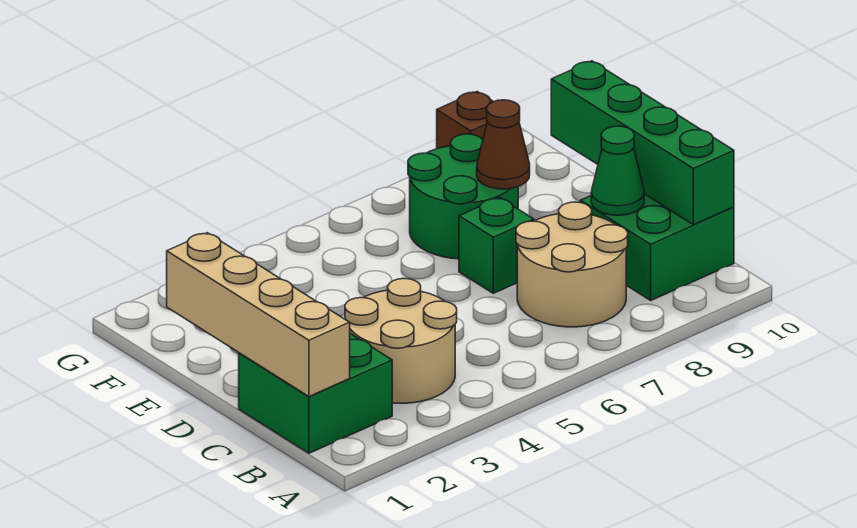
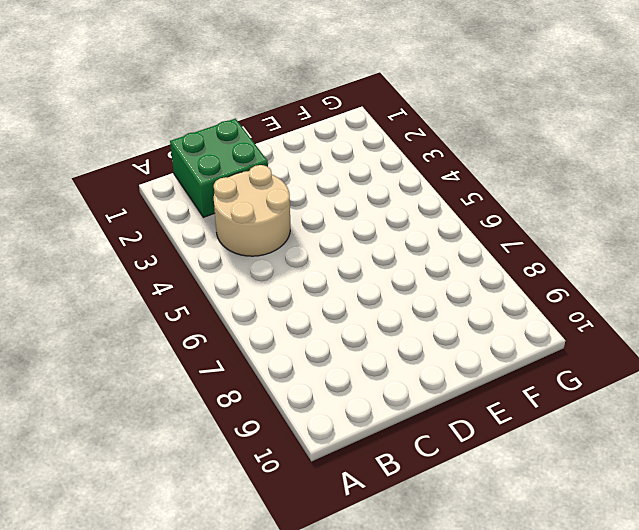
none -> tan 2x2 round brick [516,202,628,327]
none -> green 2x2 brick [580,194,734,300]

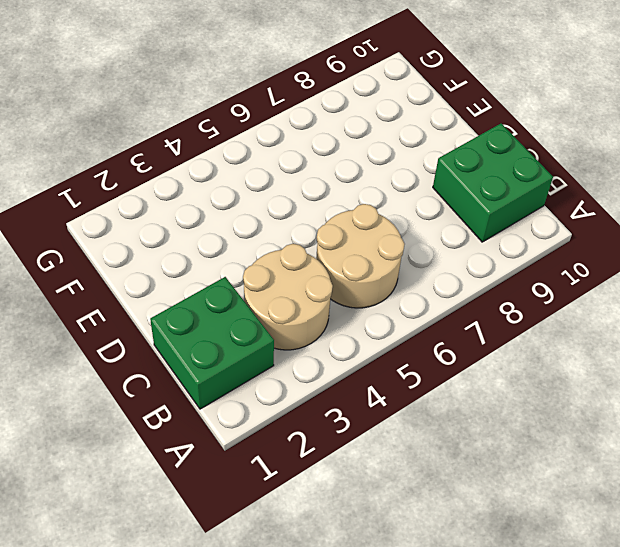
tan 2x2 round brick [316,204,405,308] -> tan 2x2 round brick moved to [516,202,628,327]
none -> green 1x1 brick [459,198,534,293]
none -> green 2x2 round brick [408,134,518,259]

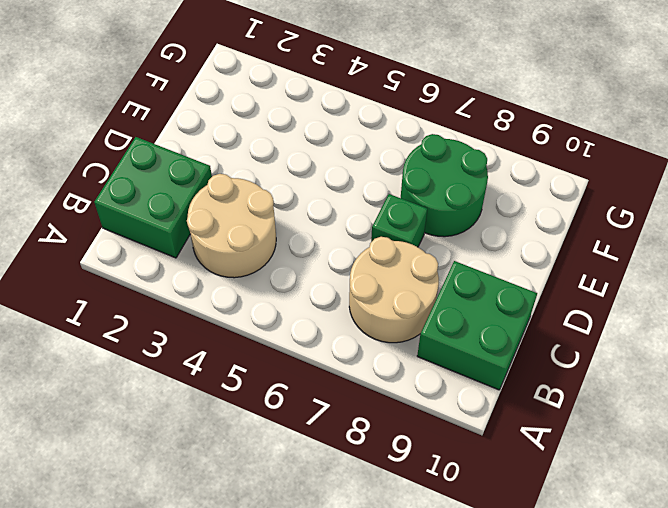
none -> brown 1x1 brick [437,92,493,149]
none -> tan 1x4 brick [167,233,350,396]

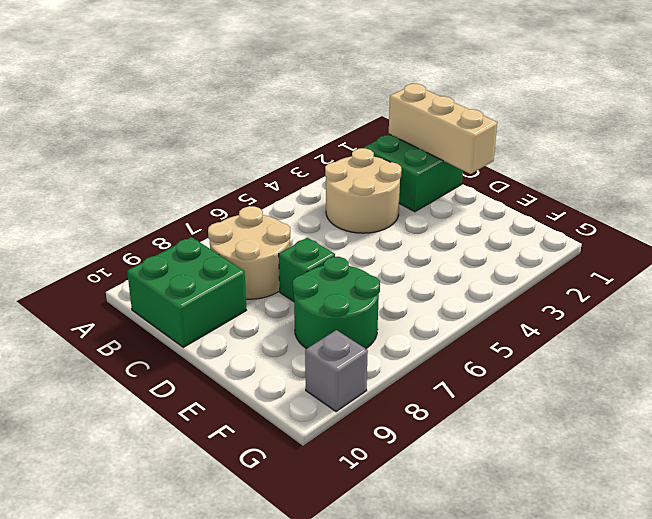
tan 1x3 brick [389,84,497,174] -> tan 1x4 brick [167,233,350,396]
grey 1x1 brick [305,330,368,412] -> brown 1x1 brick [437,92,493,149]
none -> green 1x4 brick [551,61,734,225]
none -> green 1x1 cone [591,126,644,215]

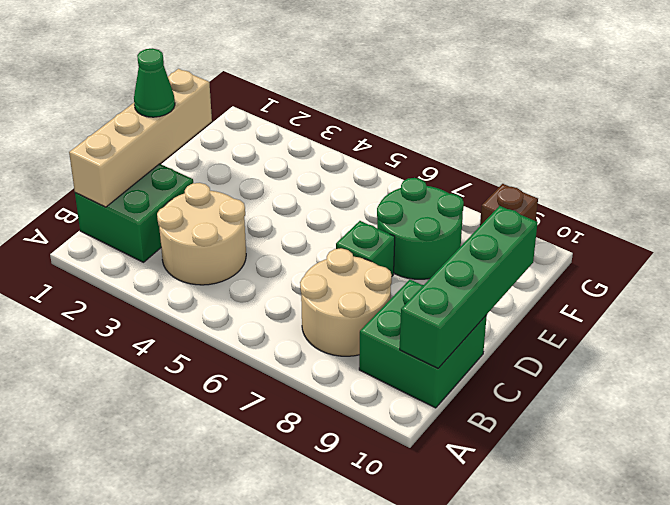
green 1x1 cone [134,48,175,117] -> green 1x1 cone moved to [591,126,644,215]
none -> brown 1x1 cone [477,100,530,189]

